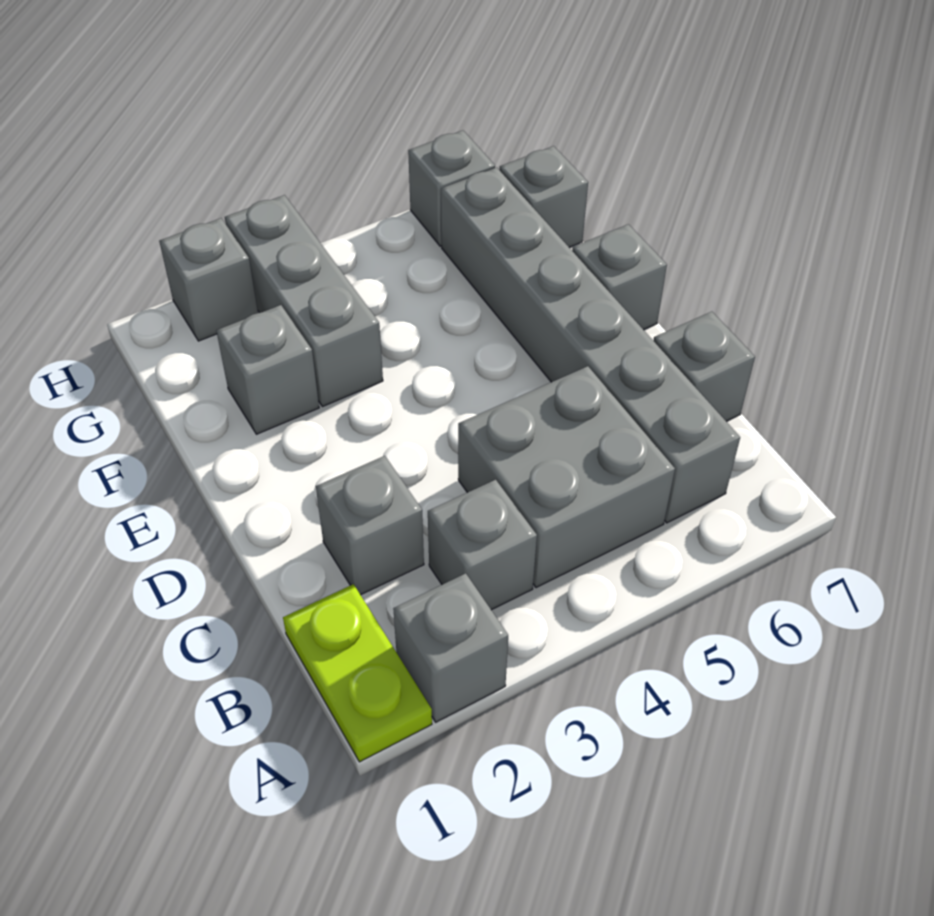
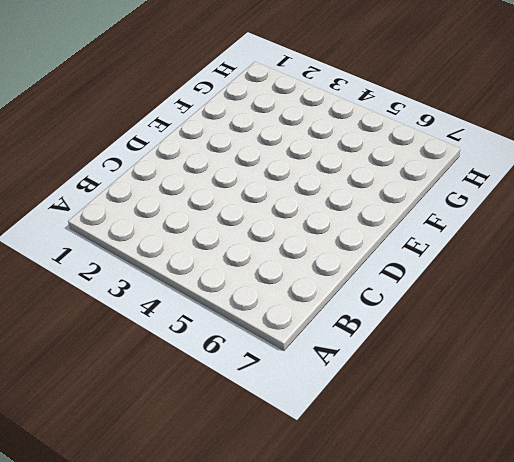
none -> lime 1x2 plate [283,584,432,762]
none -> grey 1x1 brick [393,573,508,722]
none -> grey 1x1 brick [428,480,537,610]

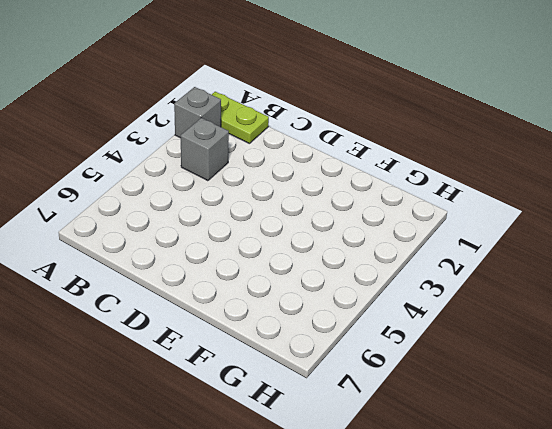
none -> grey 2x2 brick [458,366,675,588]
none -> grey 1x6 brick [441,167,740,523]
none -> grey 1x1 brick [316,456,424,595]

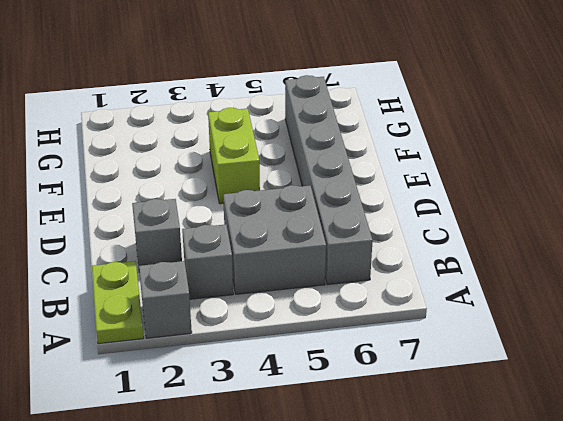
lime 1x2 brick [208,108,260,204] -> none
none -> grey 1x1 brick [653,312,755,421]
none -> grey 1x1 brick [572,224,667,330]
none -> grey 1x1 brick [216,305,319,434]

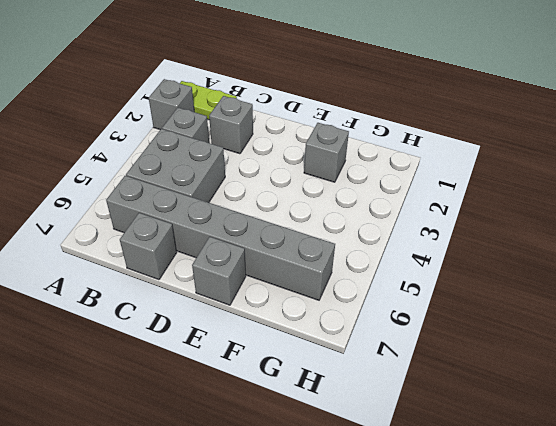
none -> grey 1x3 brick [225,195,383,407]
none -> grey 1x1 brick [499,146,588,247]
none -> grey 1x1 brick [159,218,258,341]

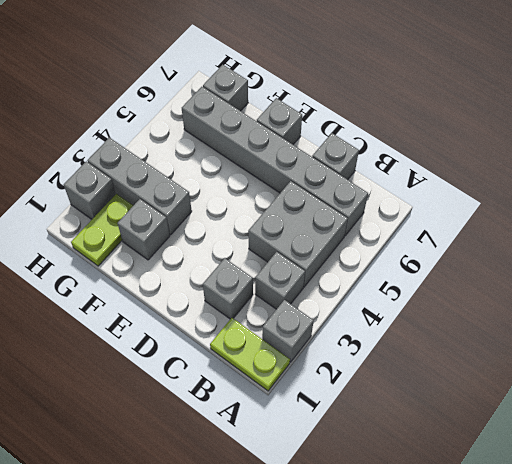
lime 1x2 plate [71,194,134,266] -> none
none -> grey 1x1 brick [408,130,495,246]

